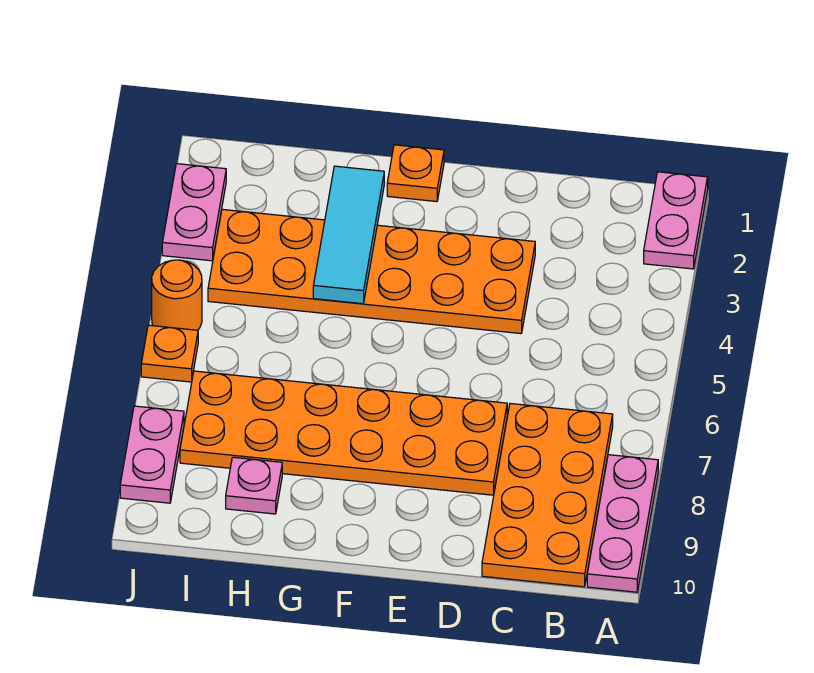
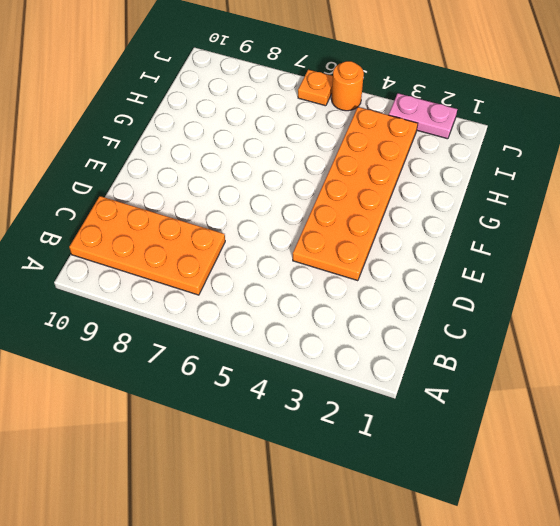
none -> pink 1x2 plate [644,172,708,269]
none -> pink 1x3 plate [587,455,658,592]
none -> orange 2x6 plate [180,371,507,495]

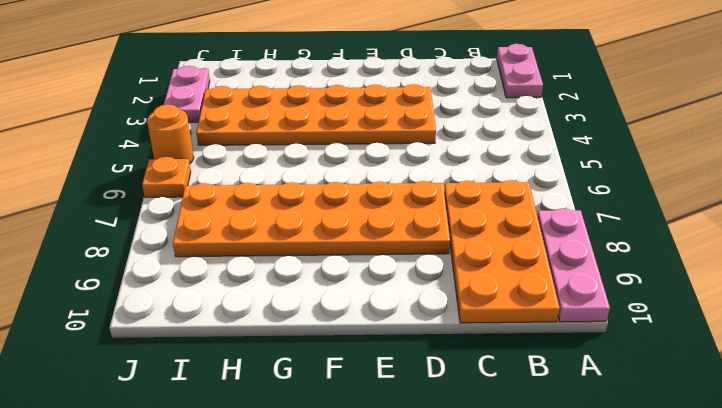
none -> orange 1x1 plate [387,145,444,202]
none -> pink 1x1 plate [226,457,282,514]
none -> pink 1x2 plate [120,406,184,503]

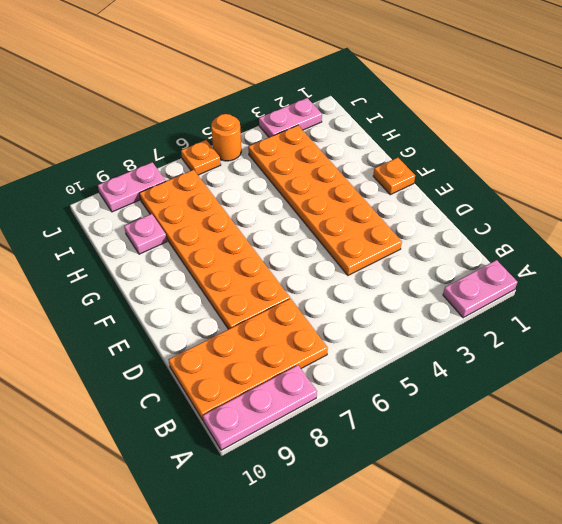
none -> cyan 1x3 tile [313,166,384,304]

